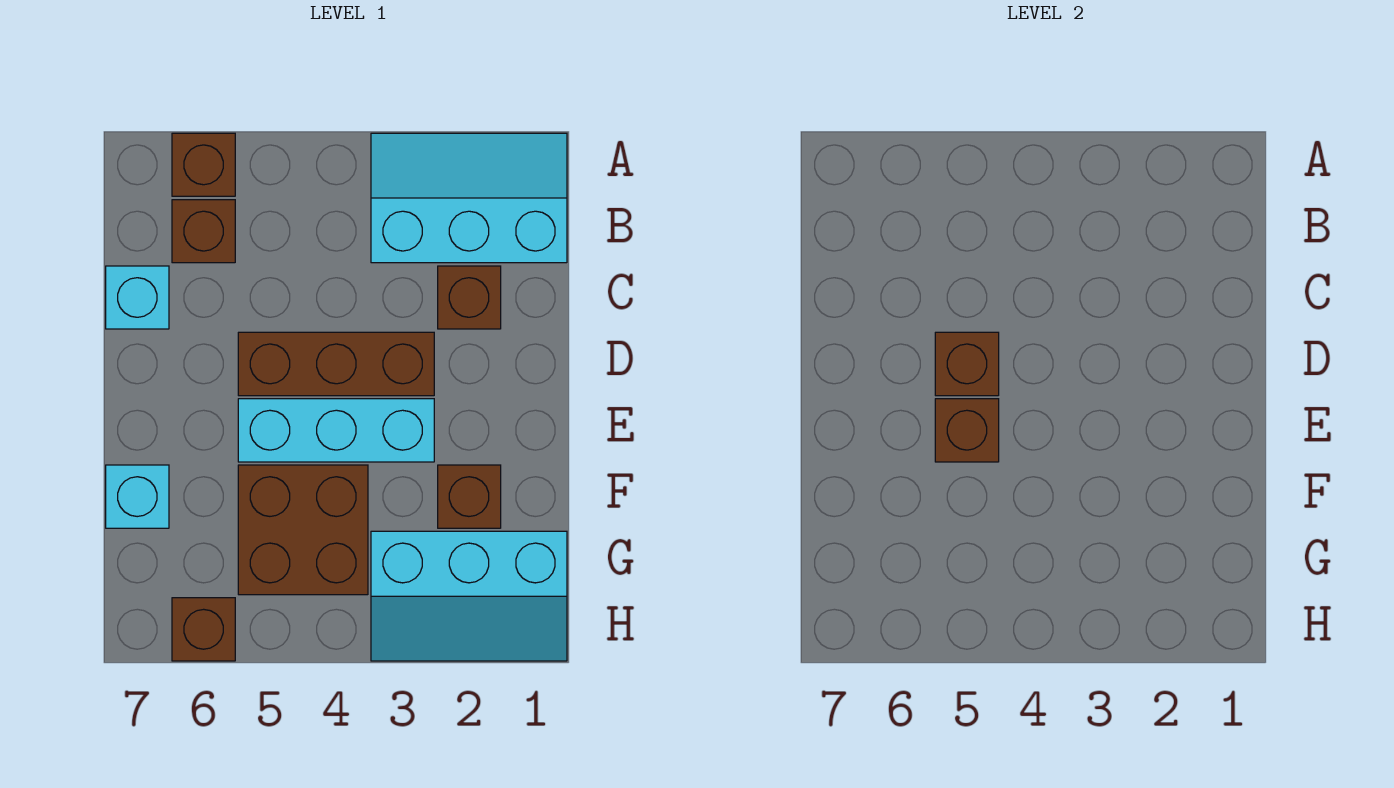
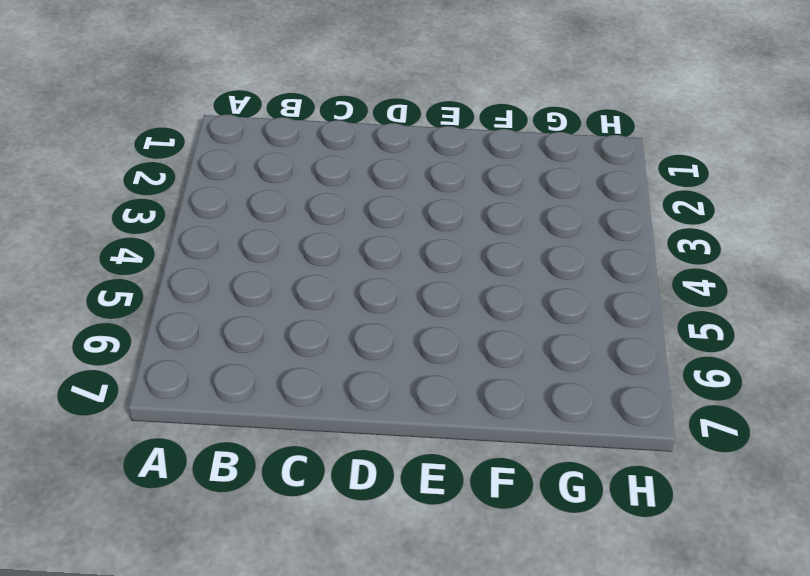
none -> cyan 2x3 slope [371,133,567,263]
none -> brown 1x1 brick [172,133,235,196]
none -> brown 1x1 brick [172,200,235,263]

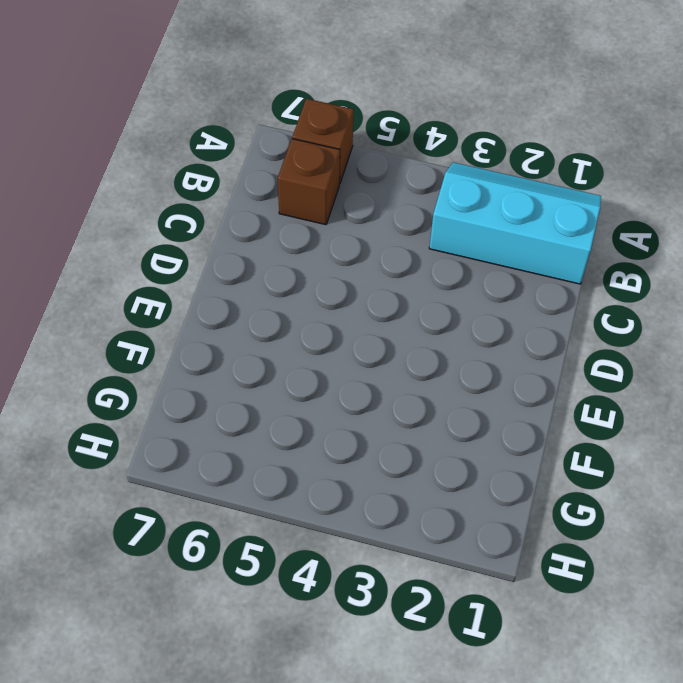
none -> brown 1x1 brick [438,266,501,329]
none -> cyan 1x1 brick [106,266,169,329]
none -> brown 1x3 brick [238,332,434,396]

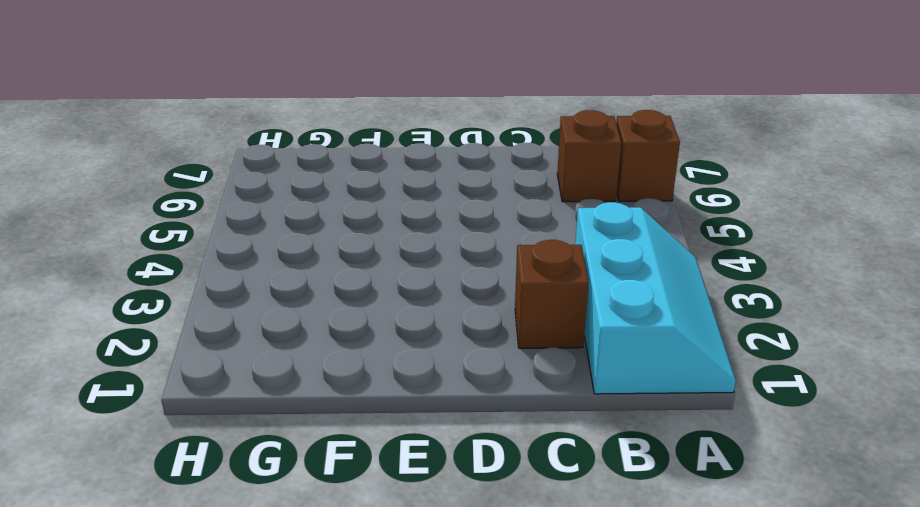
none -> cyan 1x1 brick [106,266,169,329]
none -> brown 1x3 brick [238,332,434,396]
none -> cyan 1x3 brick [238,399,434,462]

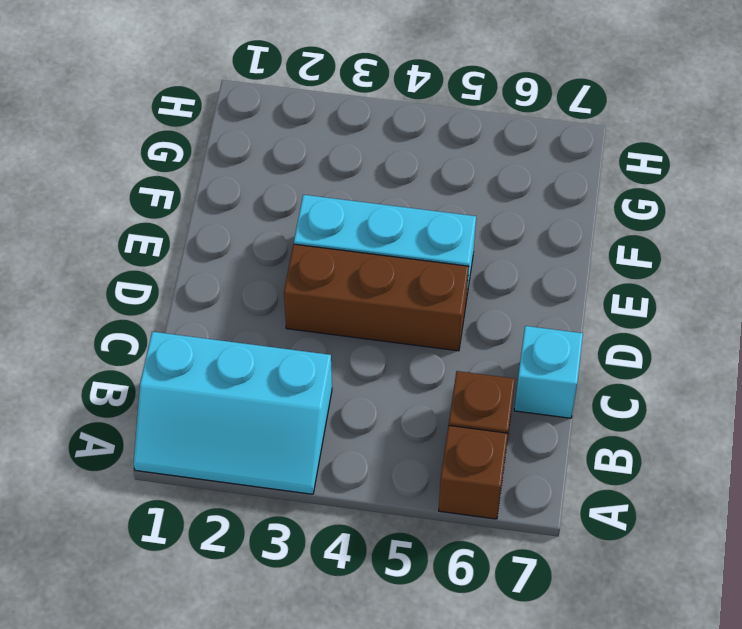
none -> brown 1x1 brick [438,266,501,329]
none -> brown 1x1 brick [438,465,501,528]
none -> brown 2x2 brick [238,465,368,595]

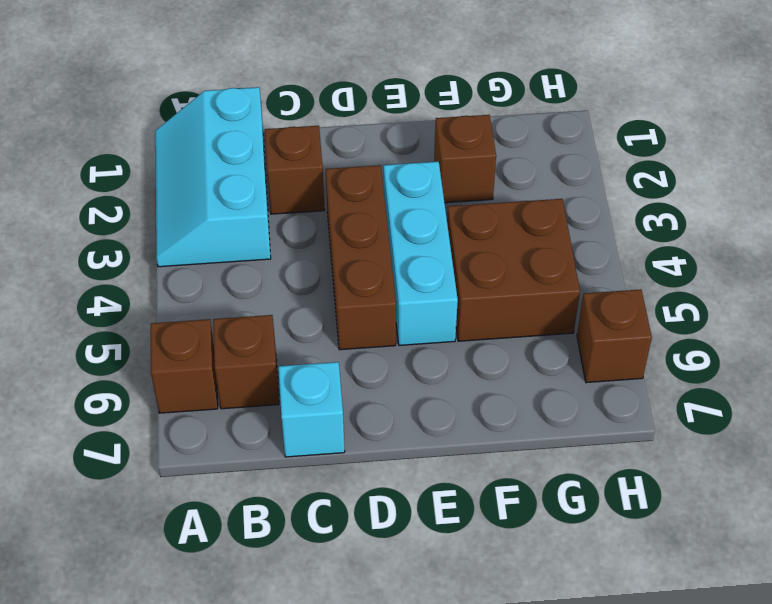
none -> cyan 1x1 brick [106,465,169,528]
none -> cyan 2x3 slope [371,531,567,661]
none -> brown 1x1 brick [935,332,999,396]

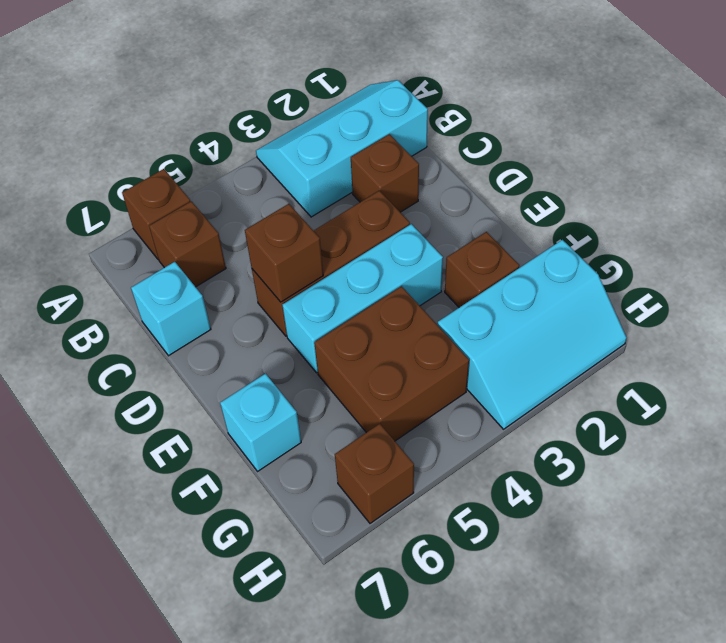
none -> brown 1x1 brick [935,399,999,462]

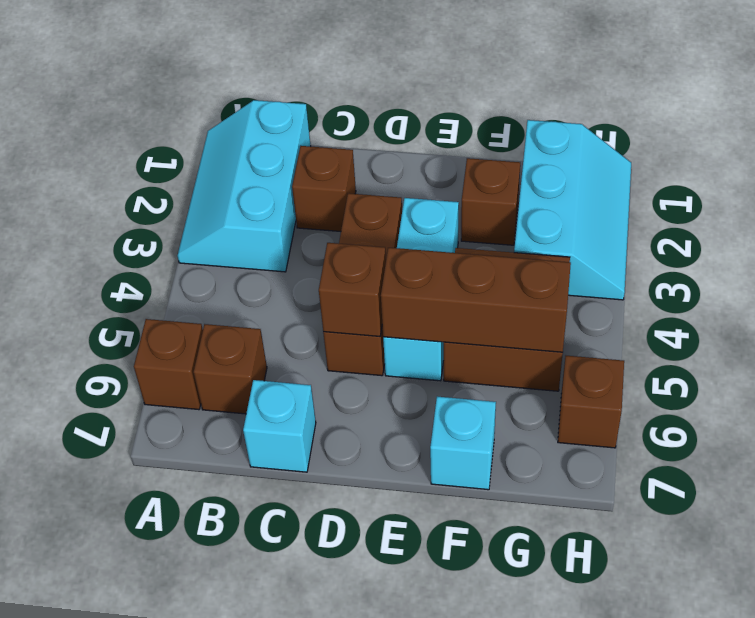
brown 1x3 brick [381,248,571,352] -> brown 1x1 brick [935,399,999,462]

